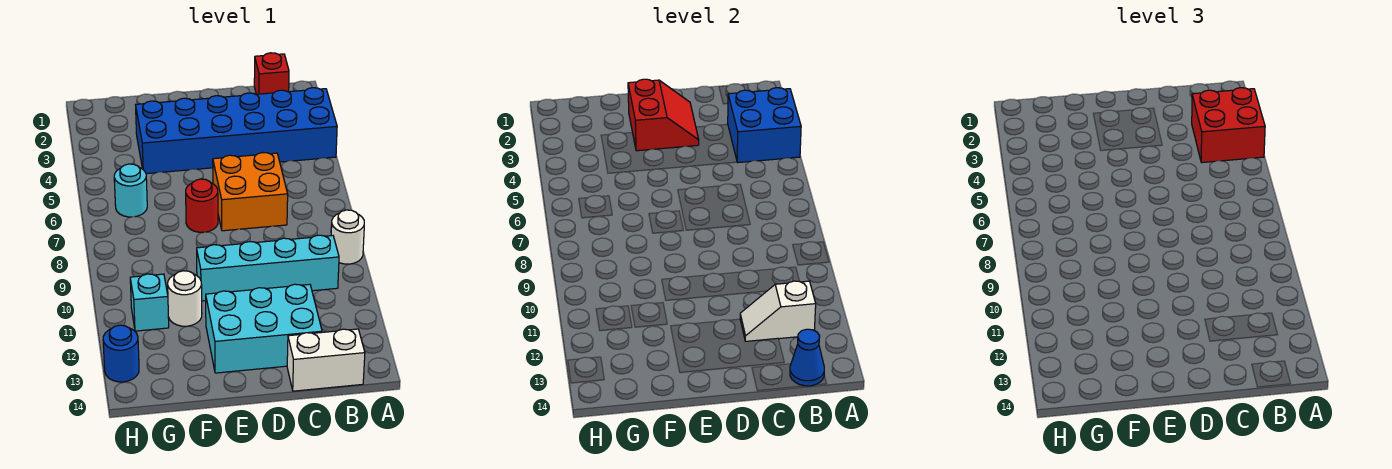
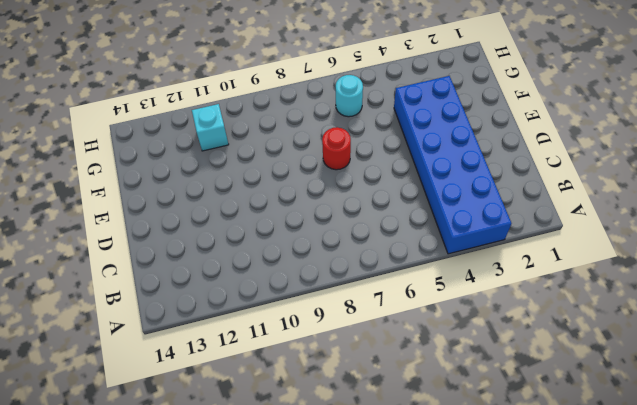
none -> white 1x1 round brick [331,210,364,264]
none -> red 1x1 brick [254,53,289,94]
none -> cyan 1x4 brick [197,235,339,301]

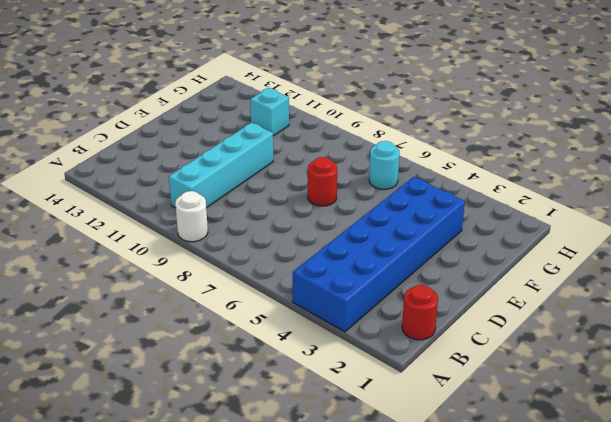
red 1x1 round brick [402,285,438,340] -> red 1x1 brick [254,53,289,94]
none -> white 1x2 brick [287,329,365,391]
none -> orange 2x2 brick [213,153,288,231]
none -> cyan 2x3 brick [206,284,322,373]

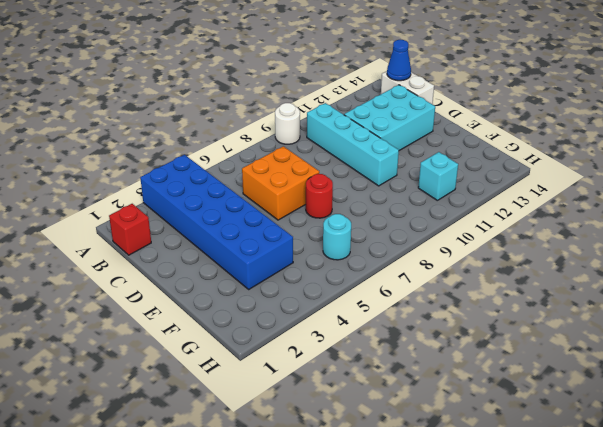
cyan 2x3 brick [344,85,435,151] -> cyan 2x3 brick turned to [206,284,322,373]
none -> white 1x1 round brick [168,271,202,326]
none -> blue 1x1 round brick [103,325,139,382]
none -> blue 2x2 brick [728,88,801,163]

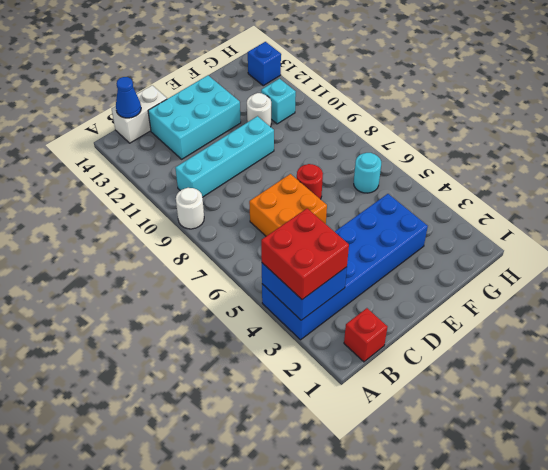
blue 1x1 brick [248,42,281,86] -> blue 1x1 round brick [103,325,139,382]
none -> white 1x2 slope [740,281,816,341]
none -> red 2x2 slope [628,79,699,151]

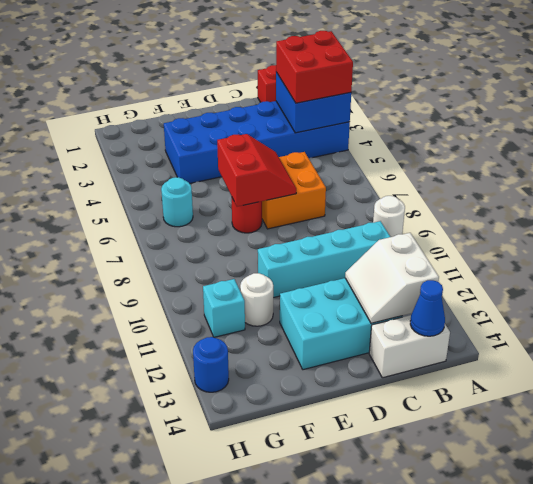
white 2x2 slope [345,233,439,323] -> white 1x2 slope [740,281,816,341]
red 2x2 slope [217,134,296,207] -> red 2x2 slope moved to [628,79,699,151]

